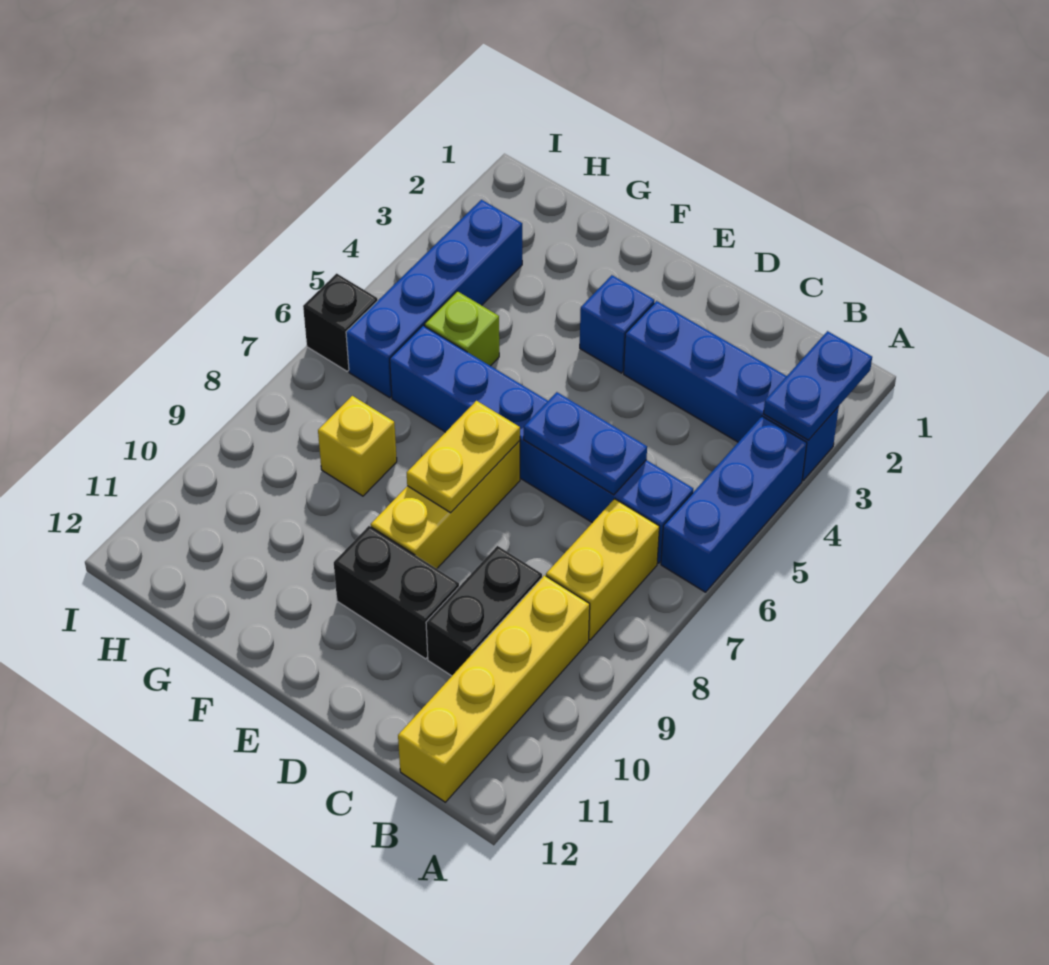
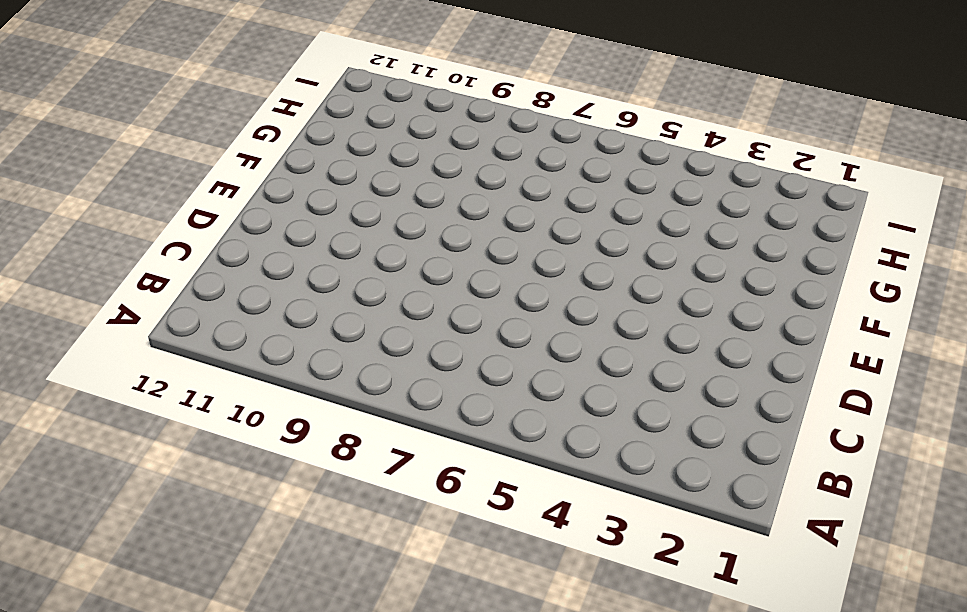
none -> blue 1x4 brick [624,301,839,480]
none -> blue 1x3 brick [661,417,807,592]
none -> blue 1x6 brick [390,326,693,563]

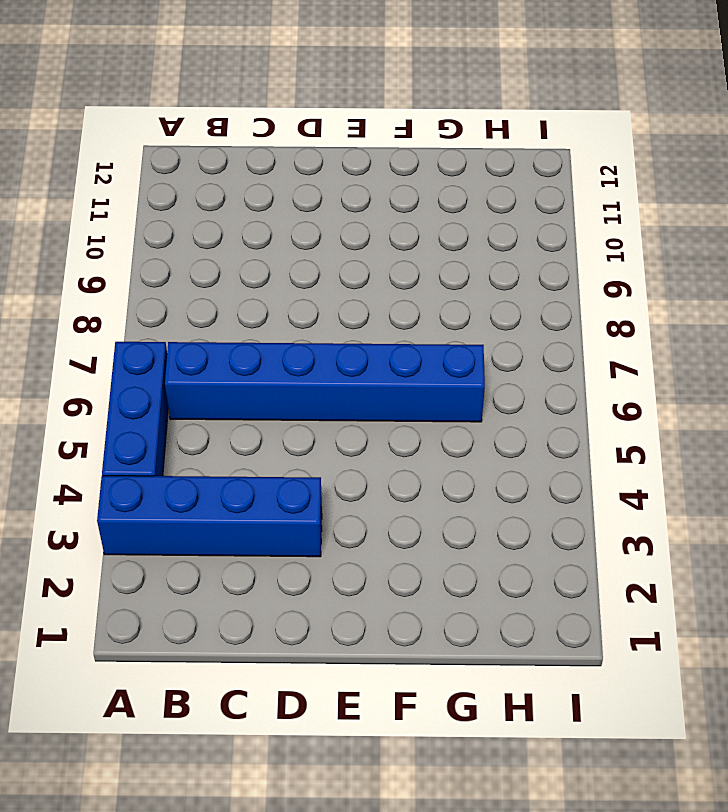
none -> yellow 1x2 brick [546,499,659,640]
none -> yellow 1x4 brick [398,575,590,802]
none -> black 1x2 brick [426,546,542,676]

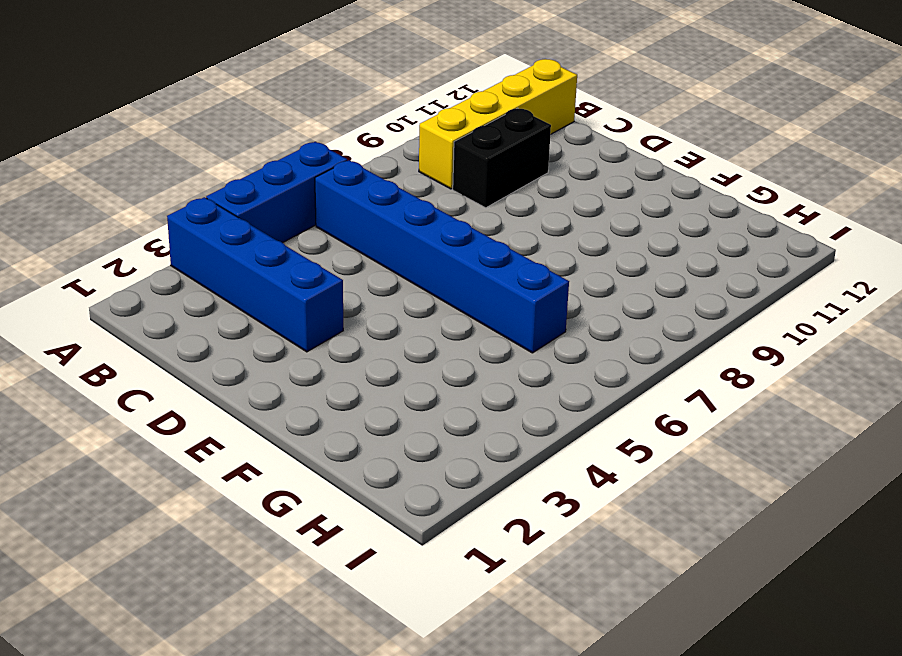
none -> yellow 1x2 brick [546,499,659,640]
none -> black 1x2 brick [334,526,459,659]
none -> blue 1x1 brick [580,275,654,373]

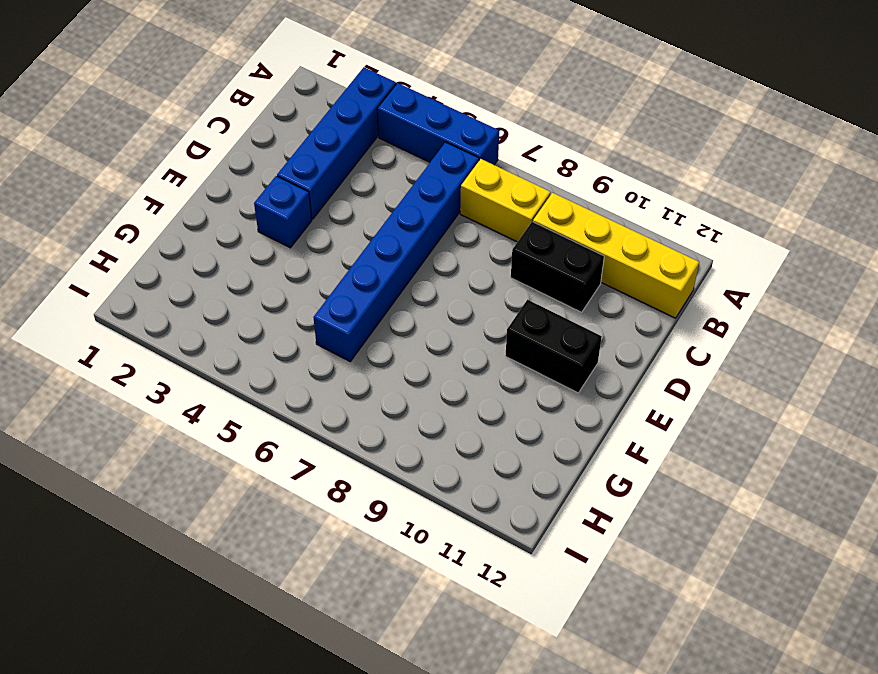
black 1x2 brick [506,300,602,393] -> black 1x2 brick turned to [334,526,459,659]
none -> yellow 1x3 brick [371,441,520,569]
none -> lime 1x1 brick [425,291,499,366]
none -> yellow 1x1 brick [318,396,397,496]

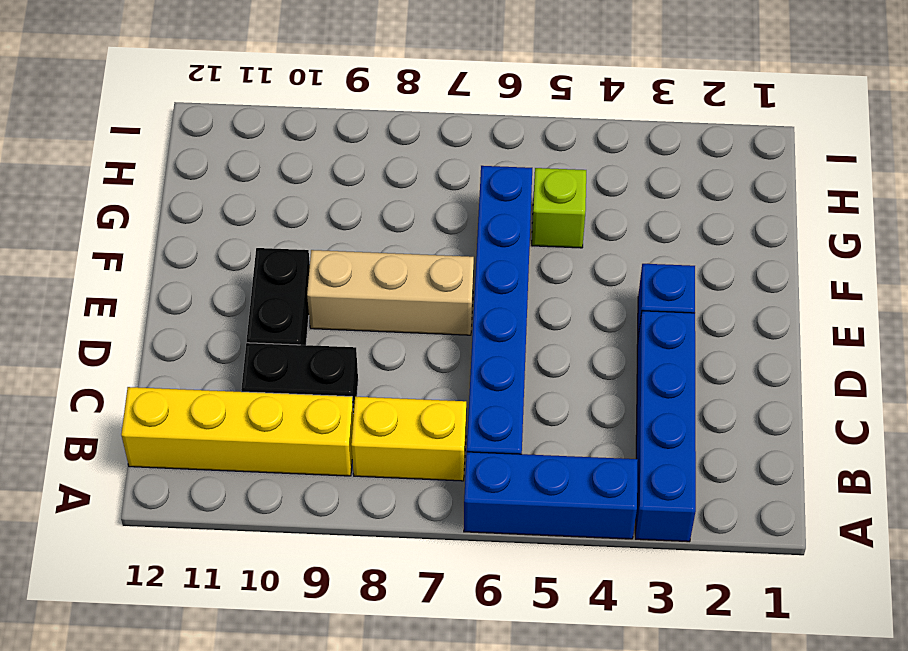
tan 1x3 brick [307,250,474,335] -> yellow 1x3 brick [371,441,520,569]
none -> yellow 1x1 brick [318,396,397,496]
none -> blue 1x4 brick [346,200,522,398]
none -> black 1x1 brick [303,274,378,371]

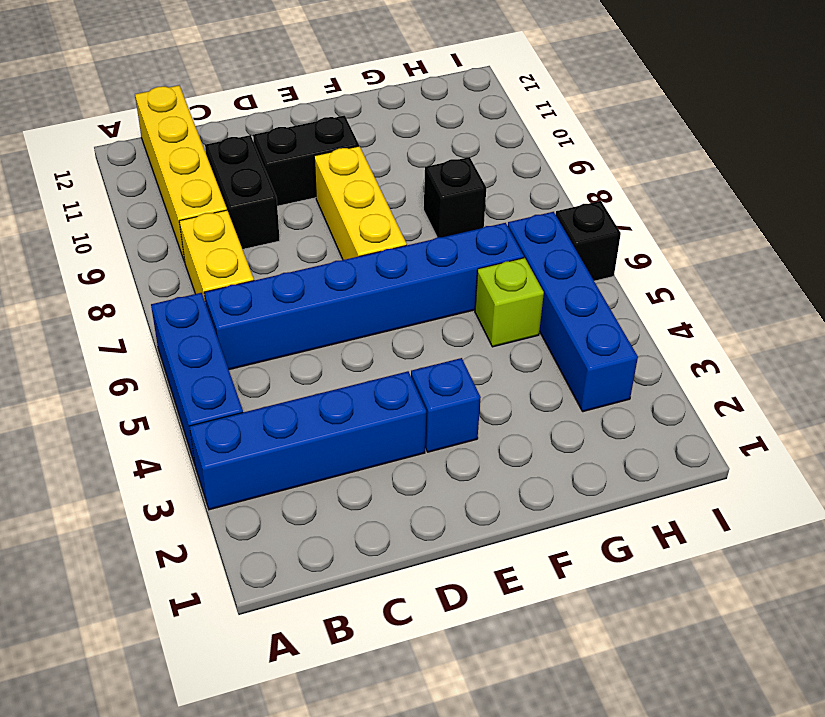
black 1x1 brick [424,157,486,237] -> yellow 1x1 brick [318,396,397,496]
none -> blue 1x2 plate [763,331,872,440]
none -> blue 1x2 plate [524,392,647,495]
none -> yellow 1x2 plate [407,401,520,513]

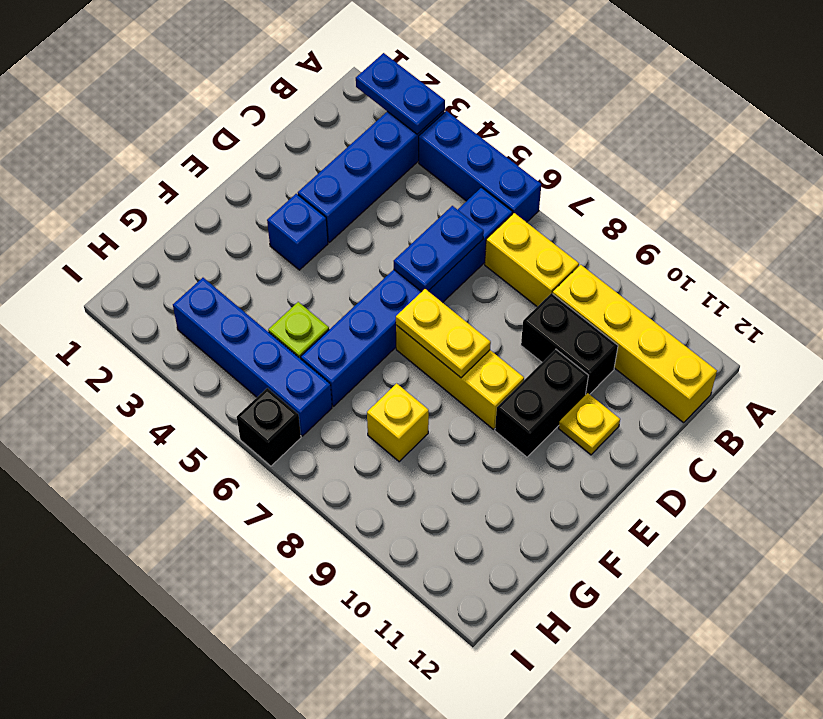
yellow 1x1 plate [559,393,620,455] -> none

